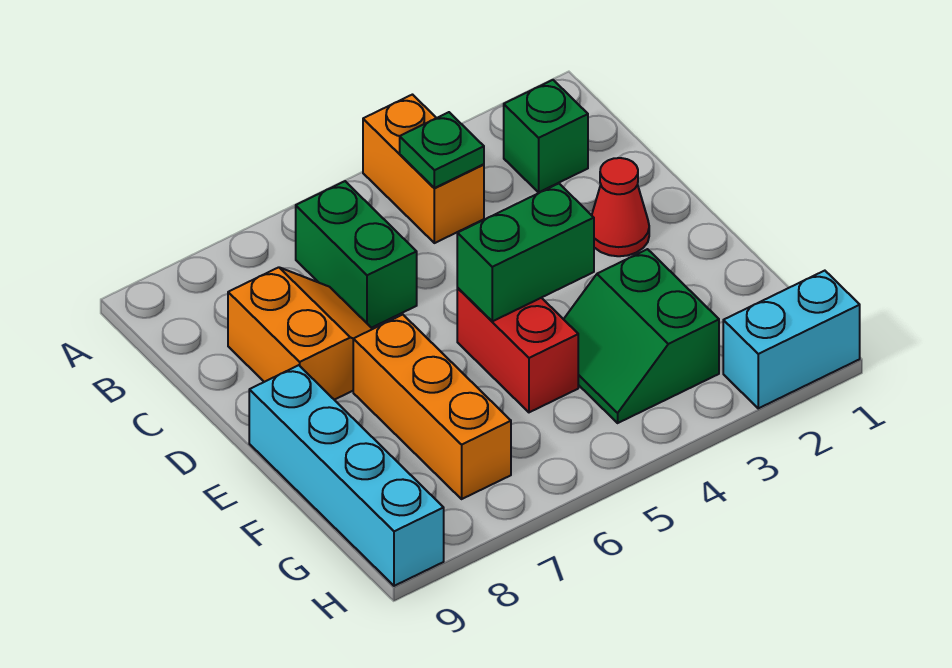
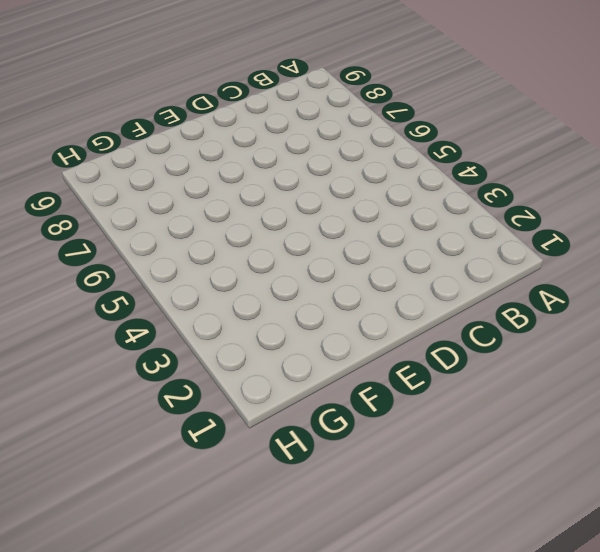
none -> orange 1x2 brick [363,95,484,243]
none -> green 1x1 brick [504,80,588,192]
none -> green 1x2 brick [296,181,417,328]

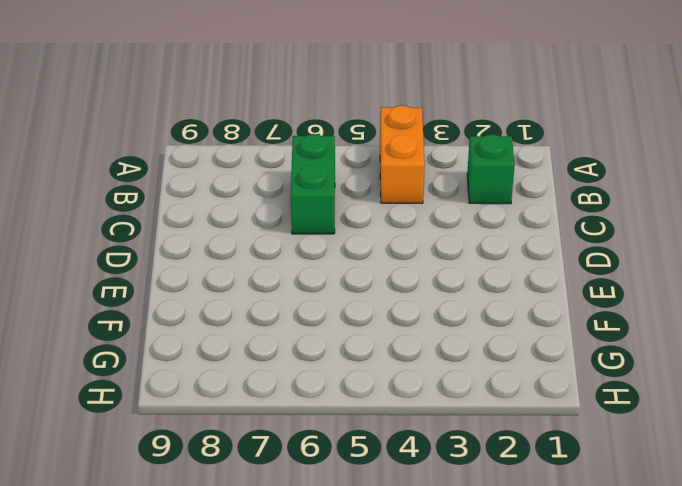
none -> orange 2x2 slope [228,267,372,400]
none -> red 1x1 cone [592,158,649,256]
none -> red 1x2 brick [457,288,578,412]

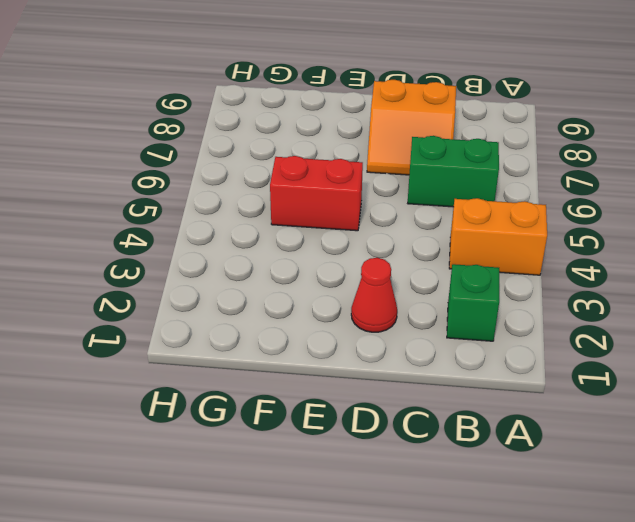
none -> orange 1x3 brick [353,315,511,499]
none -> cyan 1x4 brick [249,365,444,586]
none -> green 2x2 slope [564,249,719,423]

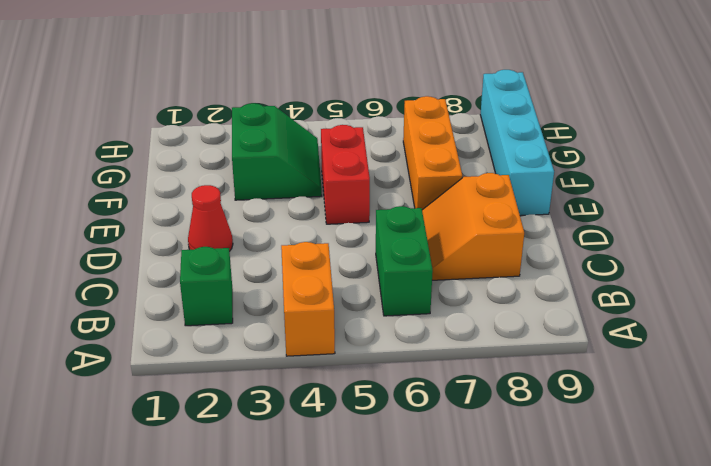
none -> cyan 1x2 brick [723,271,860,408]
none -> green 1x1 plate [400,112,484,188]
none -> green 1x2 brick [457,184,594,321]

